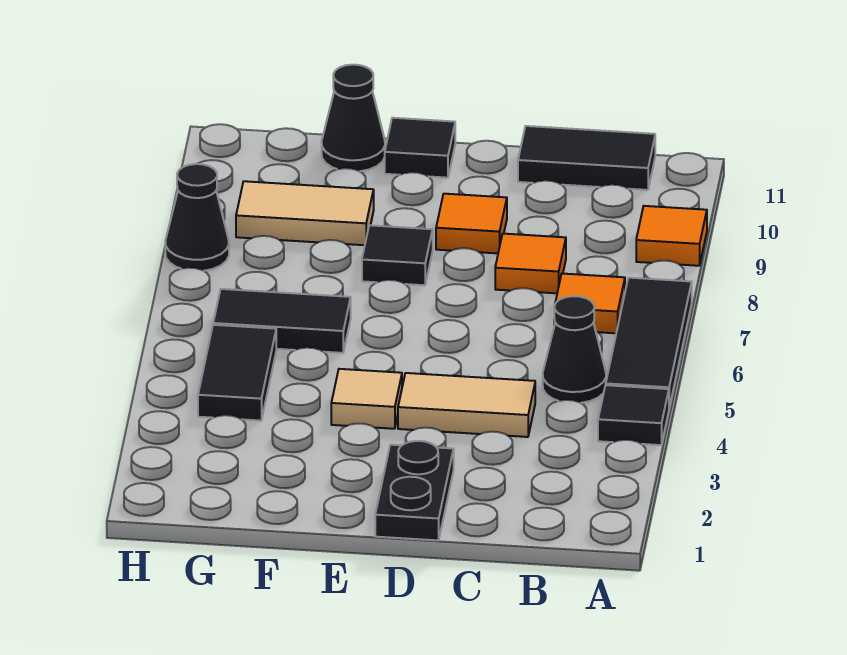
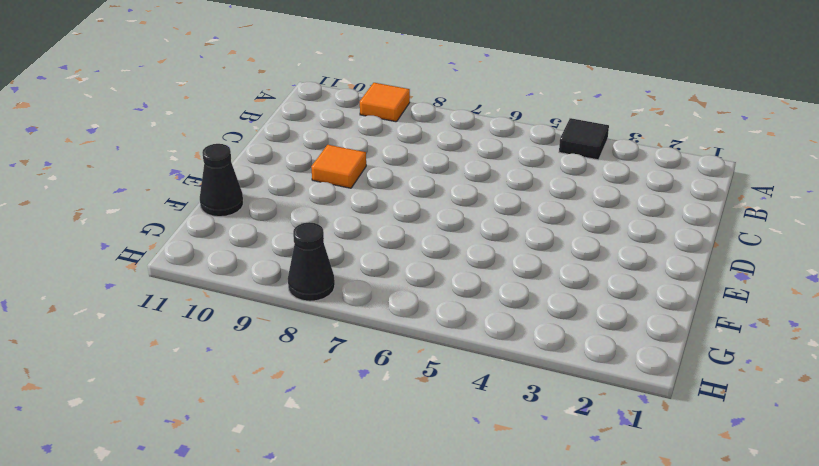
none -> black 1x3 tile [606,278,692,408]
none -> black 1x1 cone [543,296,606,403]
none -> orange 1x1 tile [554,274,625,333]

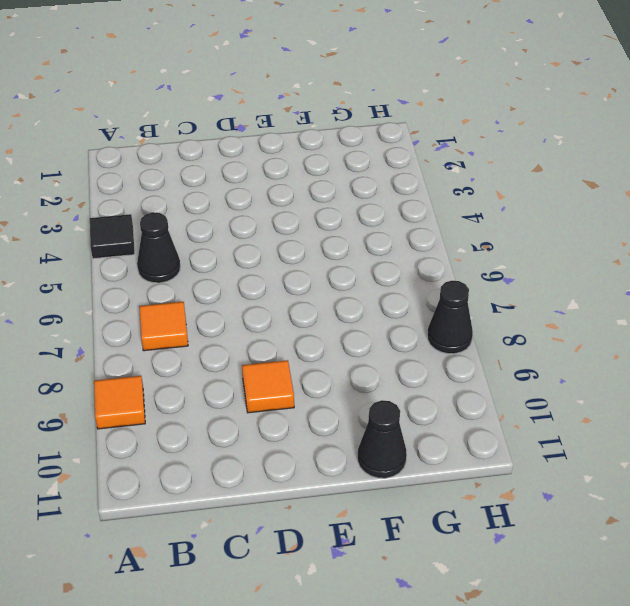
none -> black 1x3 tile [606,278,692,408]
none -> black 1x2 tile [518,126,655,190]
none -> tan 1x2 tile [398,373,535,437]

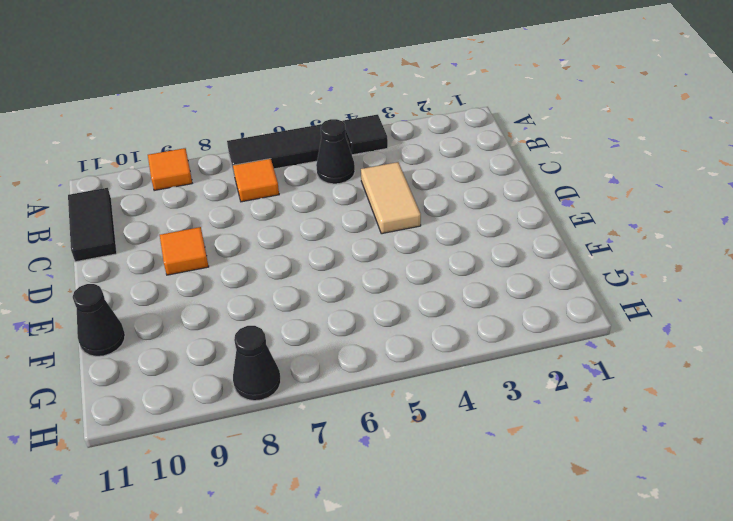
none -> orange 1x1 tile [495,234,566,293]
none -> black 1x2 plate [375,441,454,540]
none -> tan 1x1 tile [331,369,402,429]

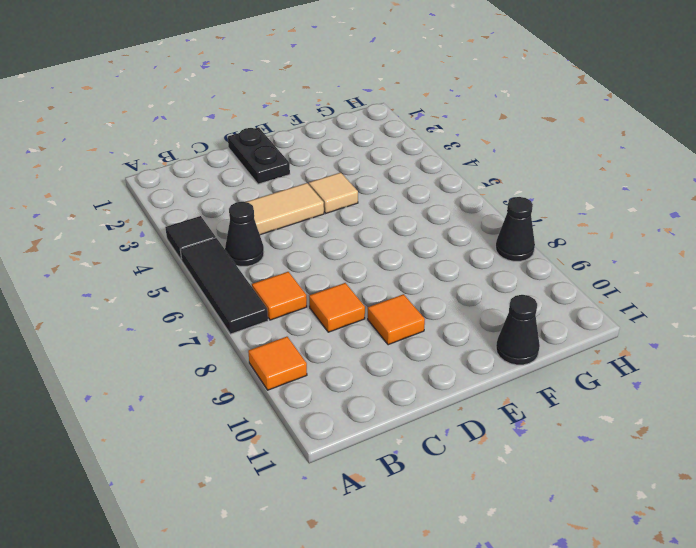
none -> black 1x2 tile [518,126,655,190]
none -> black 1x1 tile [362,225,433,285]
none -> black 1x1 tile [385,118,455,178]

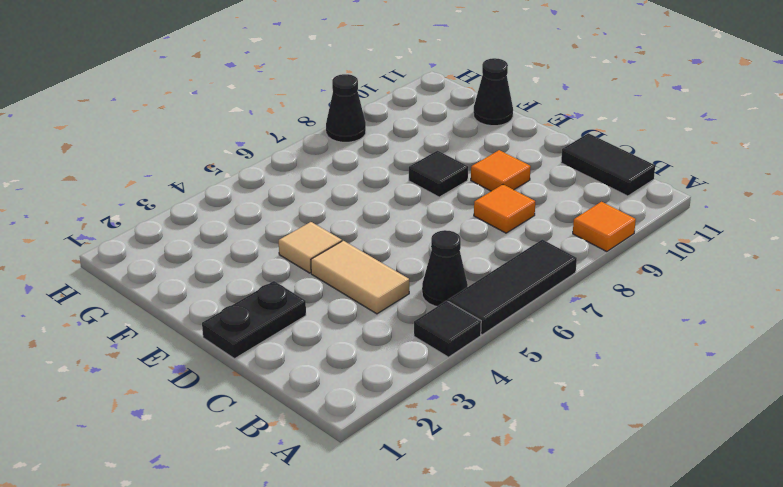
none -> orange 1x1 tile [554,274,625,333]
none -> black 1x1 tile [385,118,455,178]
none -> black 1x2 tile [213,289,351,353]

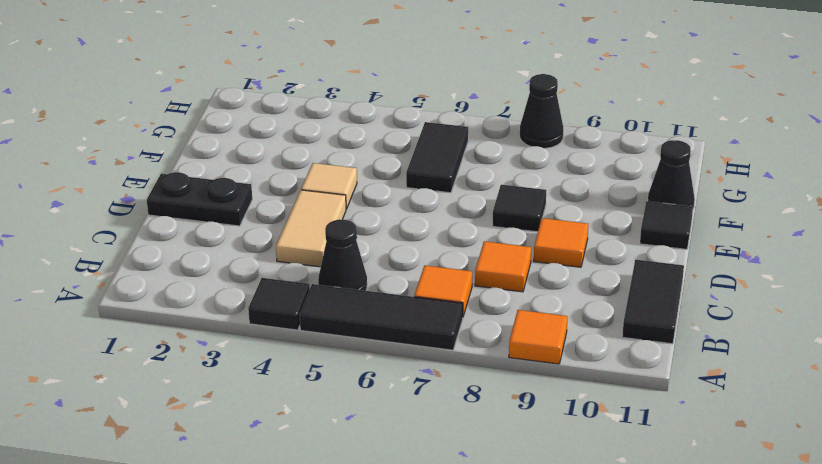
none -> tan 1x2 tile [236,181,374,245]
none -> black 1x2 tile [198,325,276,421]

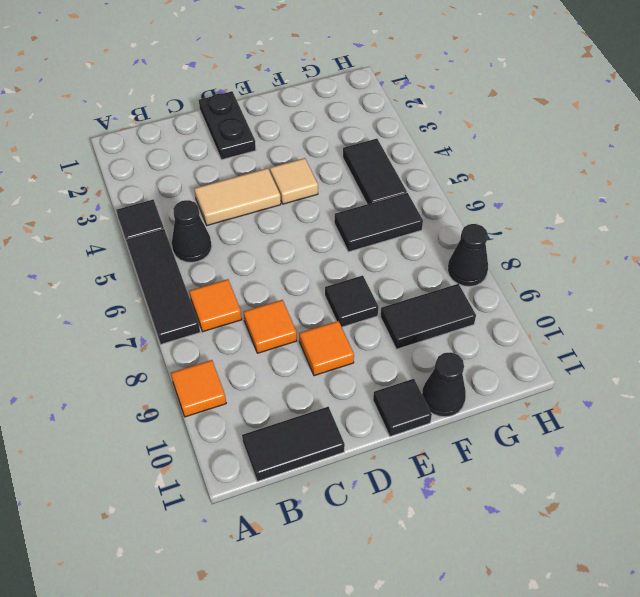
black 1x2 tile [380,284,476,349] -> tan 1x2 tile [236,181,374,245]

